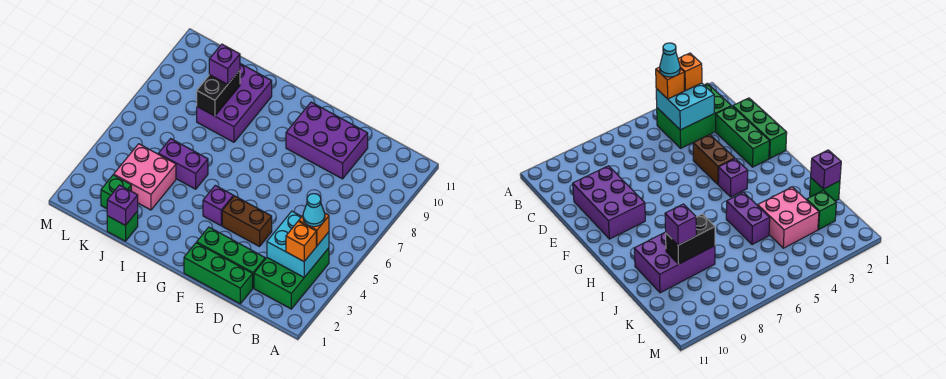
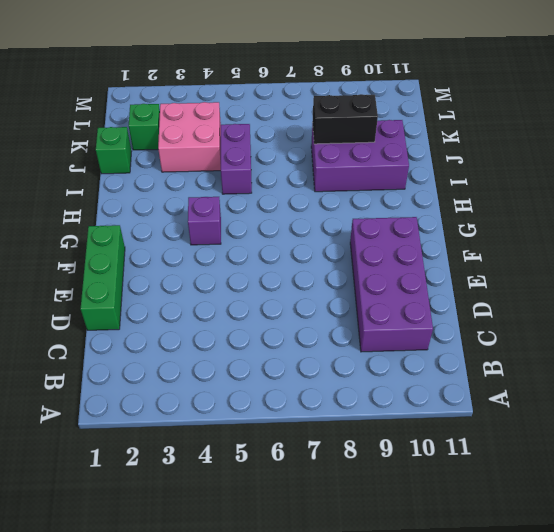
purple 2x4 brick [350,217,433,352] -> purple 2x3 brick [286,102,368,179]
none -> green 2x3 brick [254,248,329,309]
none -> green 1x3 brick [197,227,265,288]
none -> brown 1x2 brick [222,196,272,247]

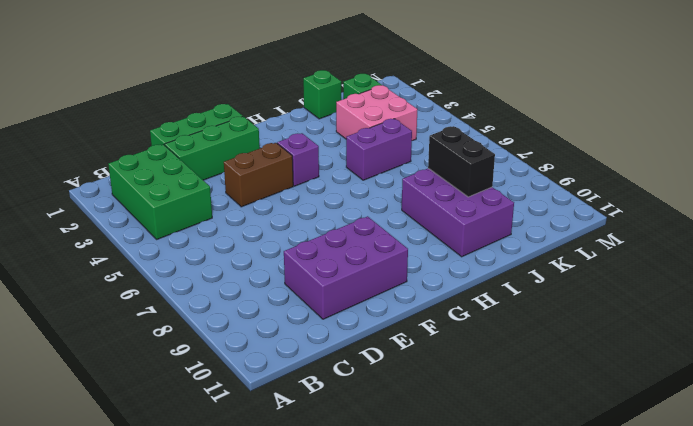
none -> cyan 2x2 brick [267,211,329,277]
none -> purple 1x1 brick [107,185,138,226]
none -> orange 1x1 brick [286,221,316,261]

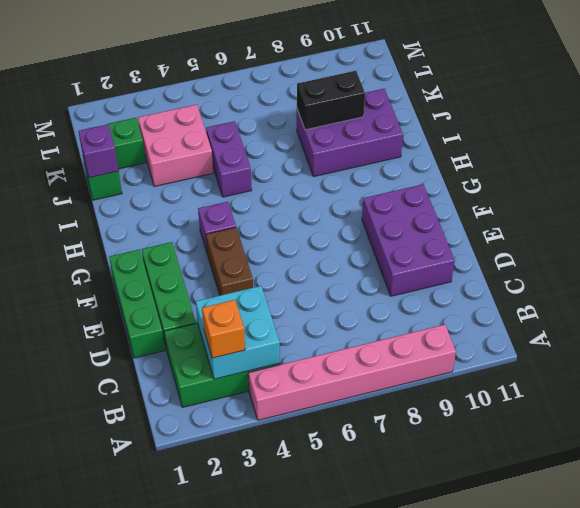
pink 1x6 brick [248,325,456,420] -> none
none -> orange 1x1 brick [299,213,329,246]
none -> purple 1x1 brick [209,44,240,84]
none -> cyan 1x1 cone [303,194,325,227]

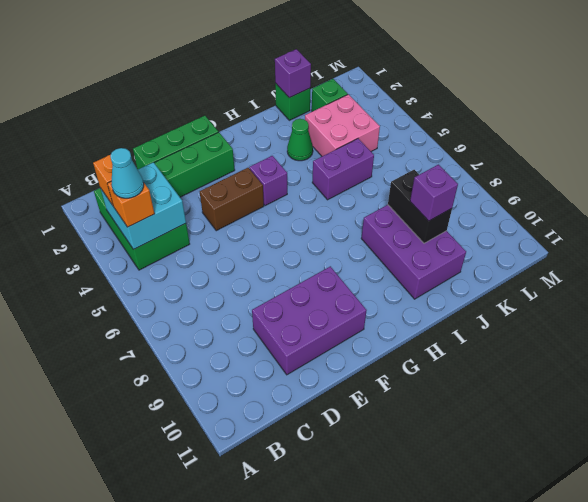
green 1x1 cone [287,119,313,161] -> none

